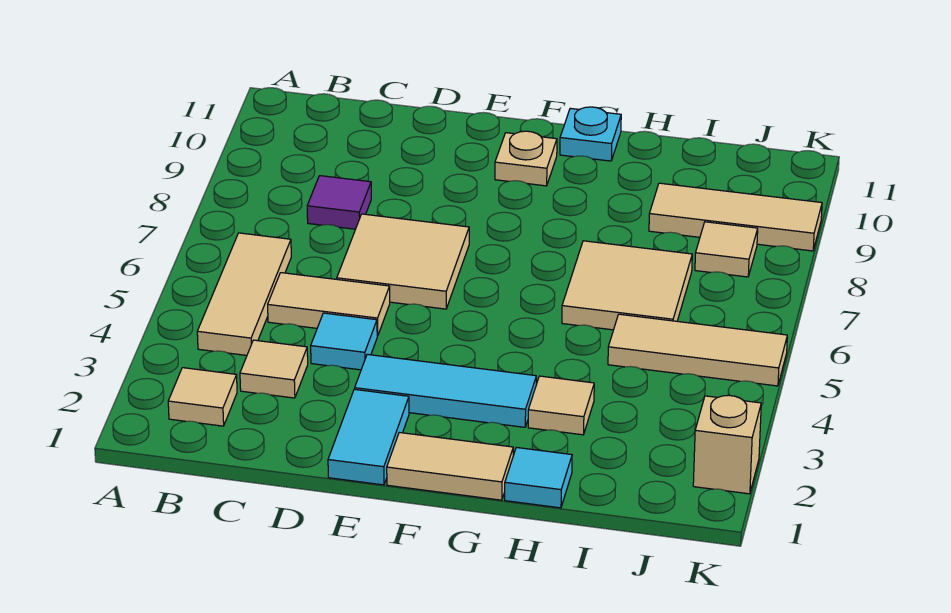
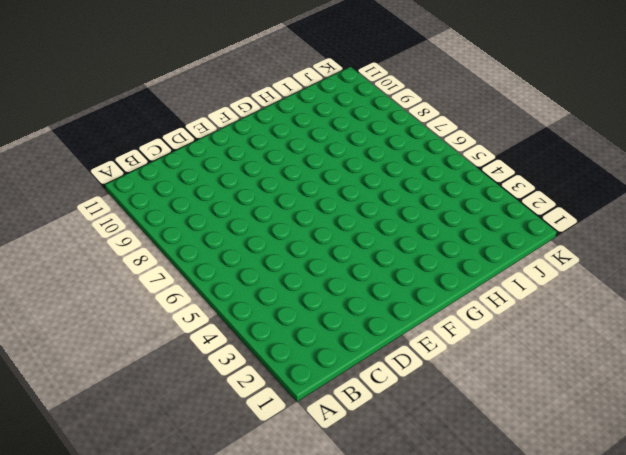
none -> tan 1x1 tile [168,368,237,426]
none -> tan 1x3 tile [197,233,291,355]
none -> tan 1x1 tile [240,340,308,398]

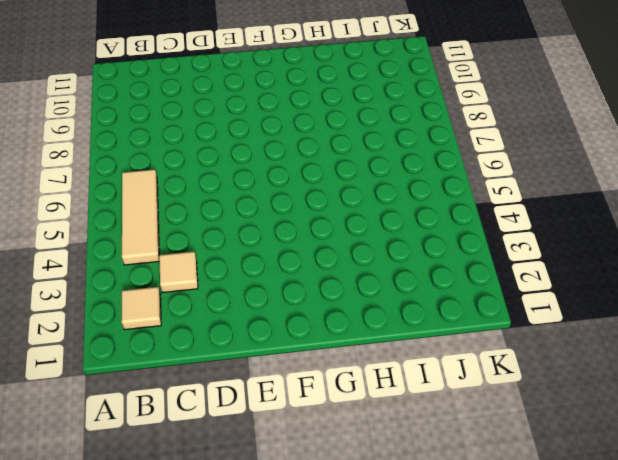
none -> tan 1x2 tile [268,273,390,336]
none -> purple 1x1 tile [307,176,371,229]
none -> cyan 1x1 tile [311,313,377,370]

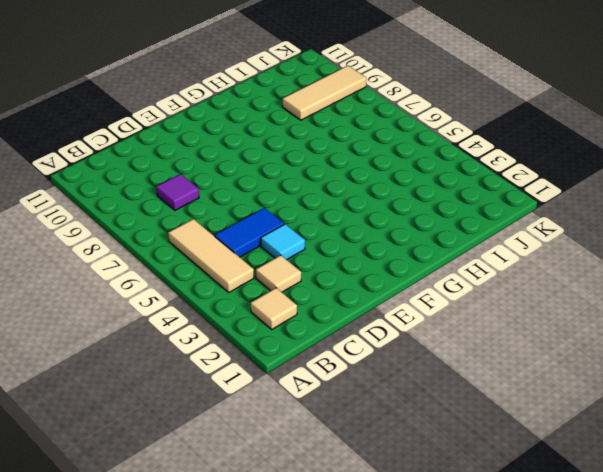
blue 1x2 tile [215,208,284,257] -> tan 1x2 tile [268,273,390,336]
none -> tan 2x2 tile [337,214,469,309]
none -> cyan 1x2 tile [328,389,409,485]
none -> cyan 1x3 tile [355,354,536,427]

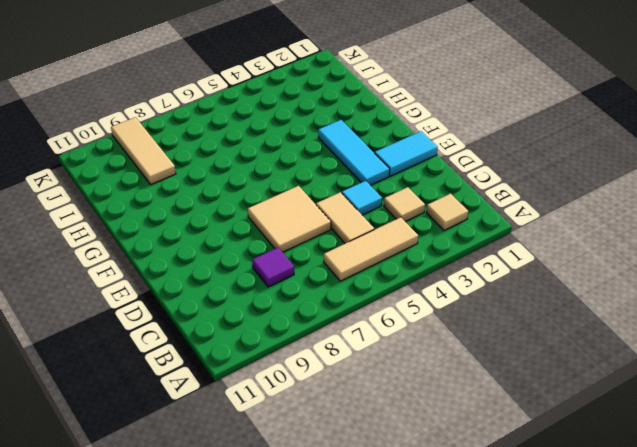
none -> tan 1x2 tile [387,432,513,500]
none -> tan 1x1 plate [495,131,557,186]
none -> cyan 1x1 plate [560,107,621,161]

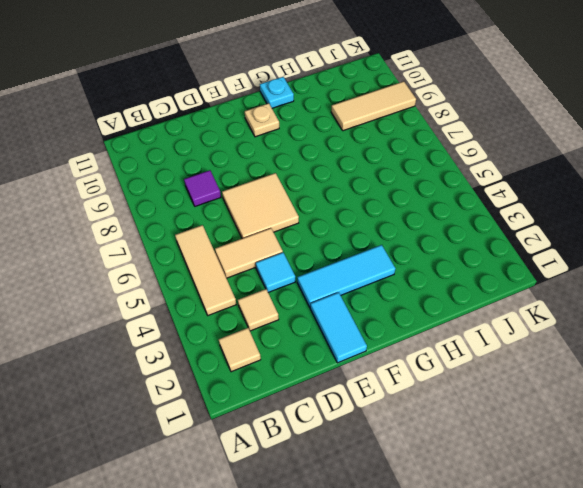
none -> tan 1x2 tile [387,432,513,500]
none -> cyan 1x1 tile [505,447,572,508]
none -> tan 1x1 tile [528,376,594,435]

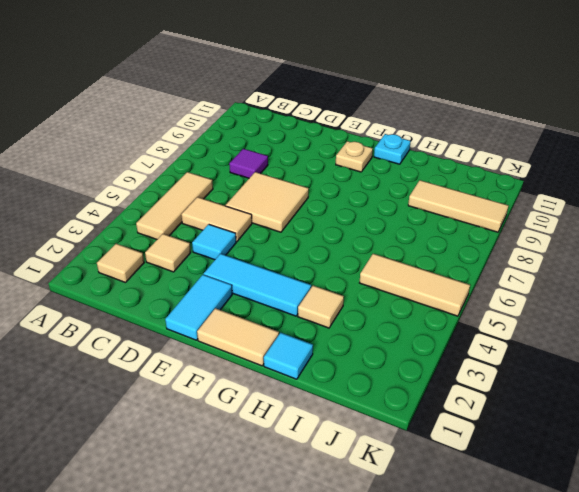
none -> tan 2x2 tile [562,241,692,330]
none -> tan 1x1 tile [695,222,758,277]
none -> tan 1x1 brick [693,395,761,494]

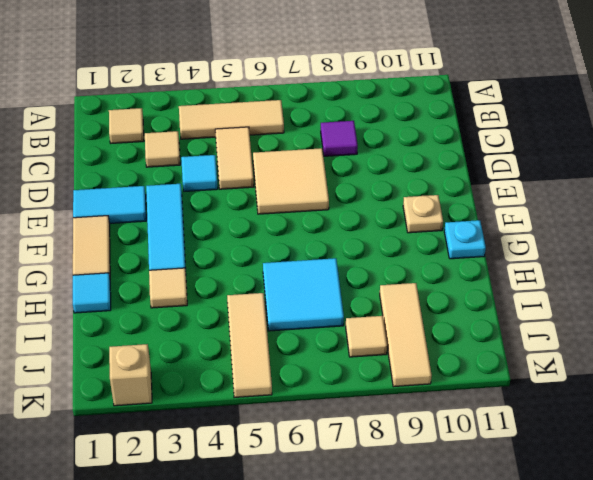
cyan 2x2 tile [263,258,344,331] -> tan 2x2 tile [562,241,692,330]

